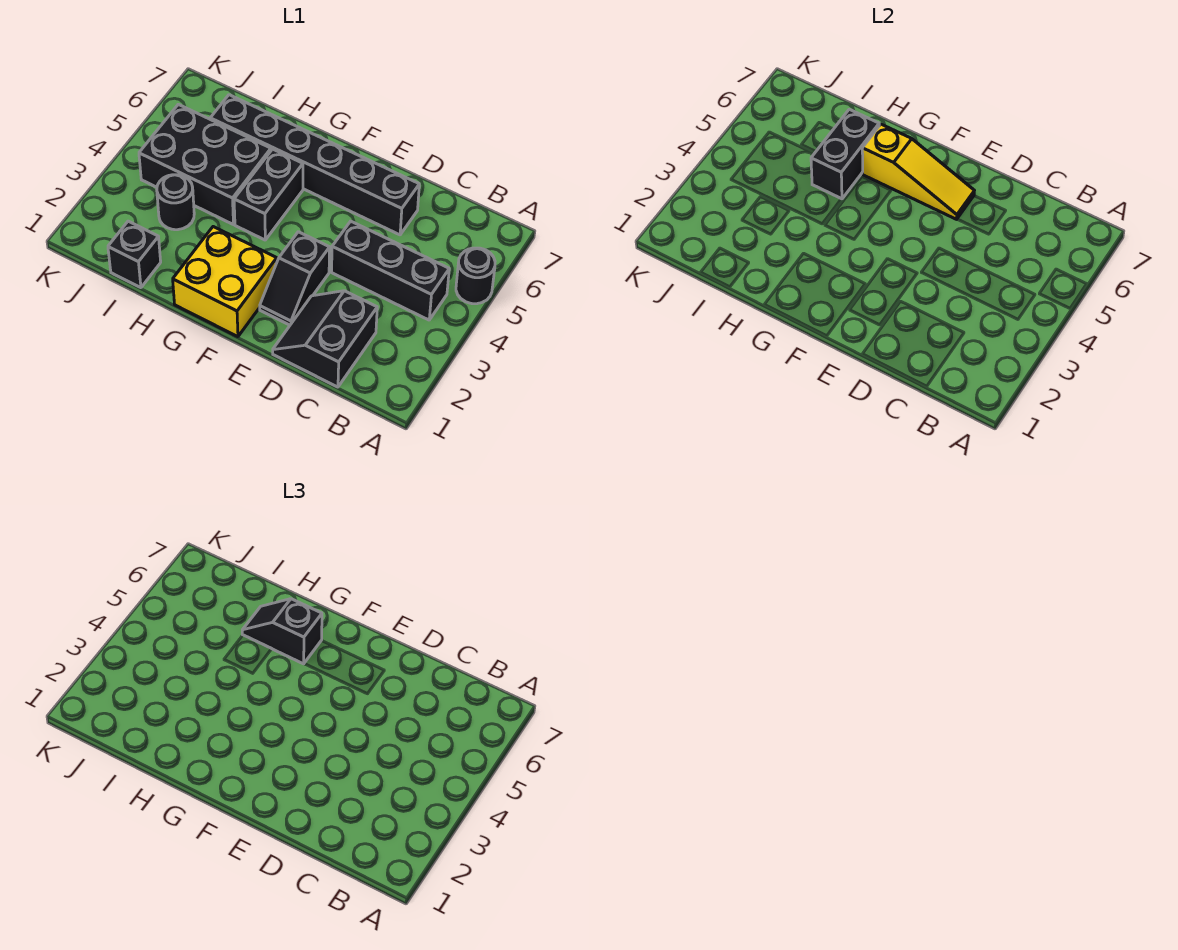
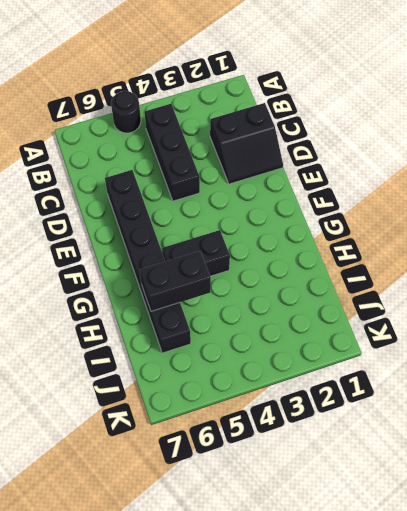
none -> black 1x2 slope [260,232,330,325]
none -> yellow 2x2 brick [173,227,277,337]
none -> black 2x3 brick [139,104,271,224]

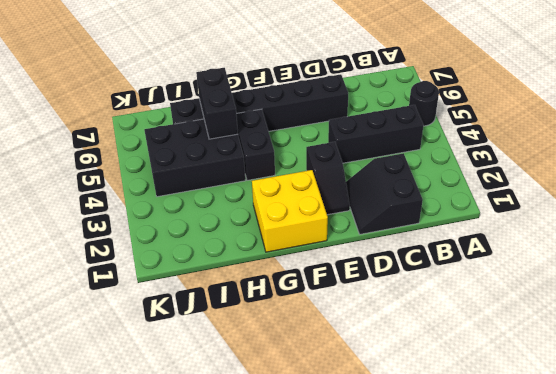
none -> black 1x1 brick [108,221,161,288]
none -> black 1x1 round brick [157,175,194,230]
none -> yellow 1x3 slope [862,124,974,219]

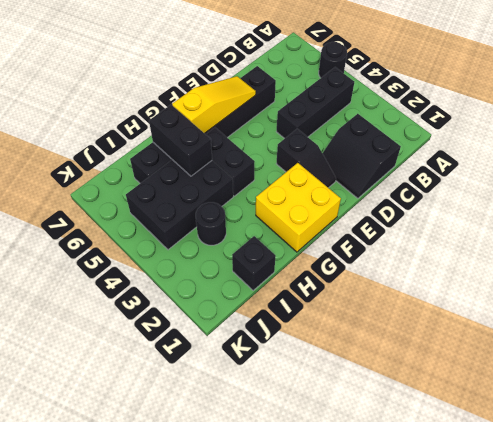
none -> black 1x2 slope [242,599,322,664]

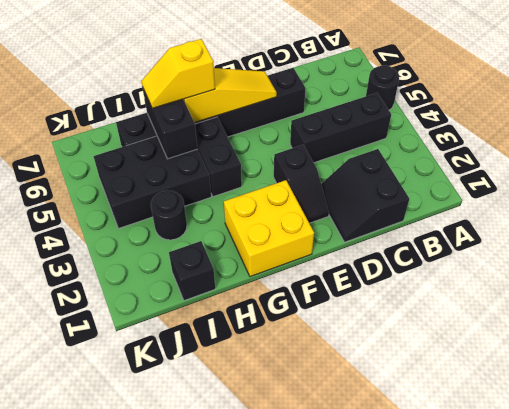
yellow 1x2 slope [141,39,215,108] -> black 1x2 slope [242,599,322,664]

